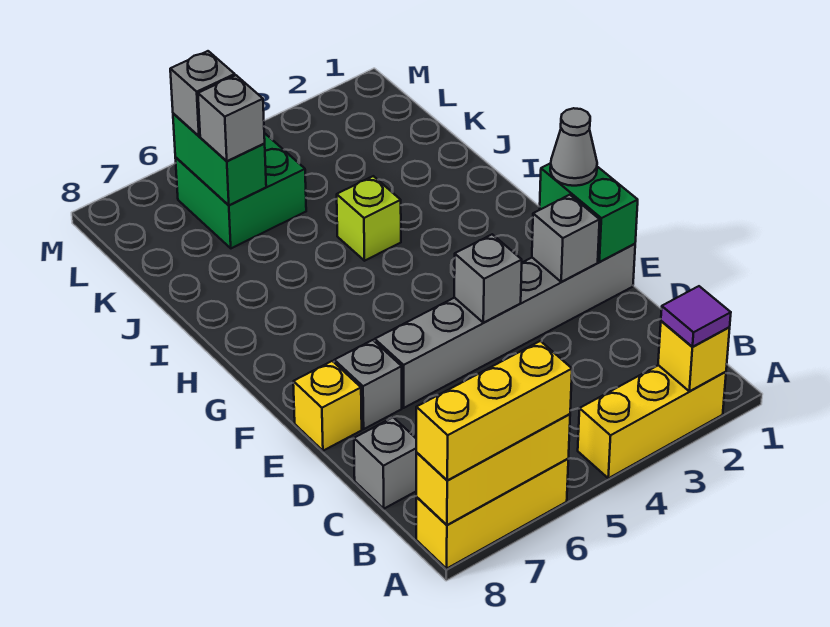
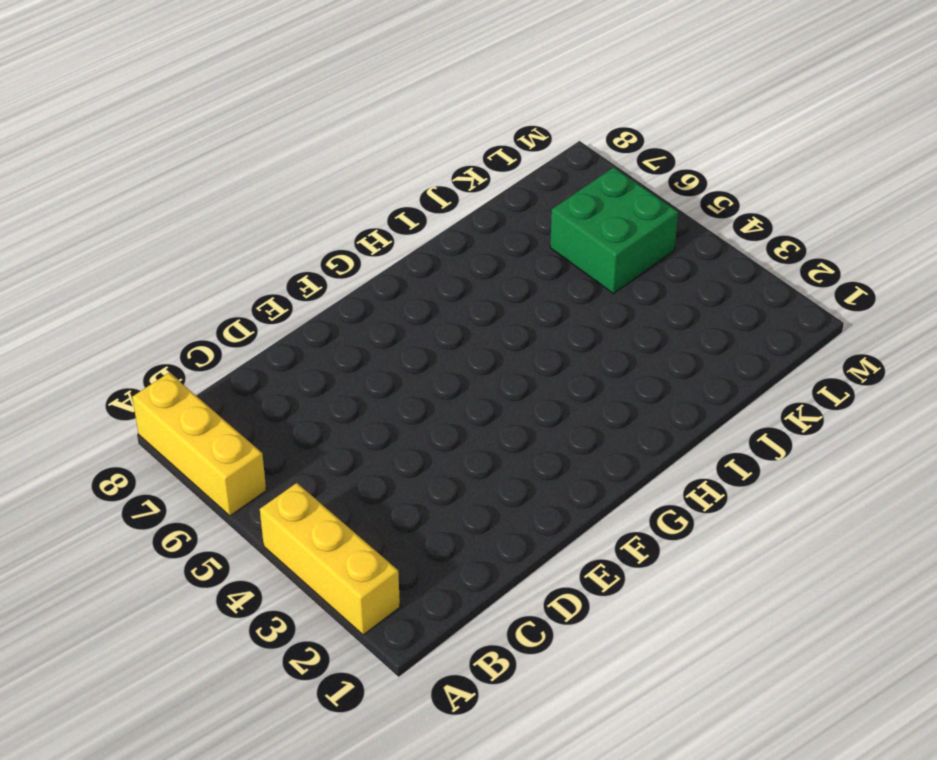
none -> grey 1x1 brick [354,417,417,509]
none -> grey 1x6 brick [375,244,635,408]
none -> grey 1x1 brick [334,340,402,429]

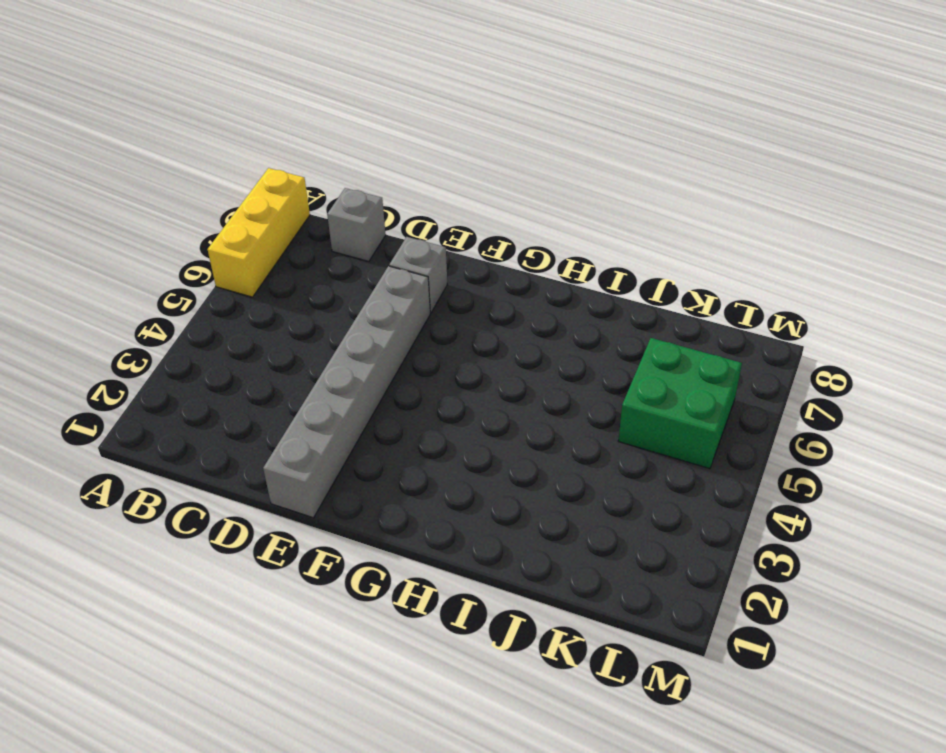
none -> yellow 1x3 brick [578,365,726,478]
none -> yellow 1x1 brick [293,361,362,451]
none -> lime 1x1 brick [337,176,401,261]

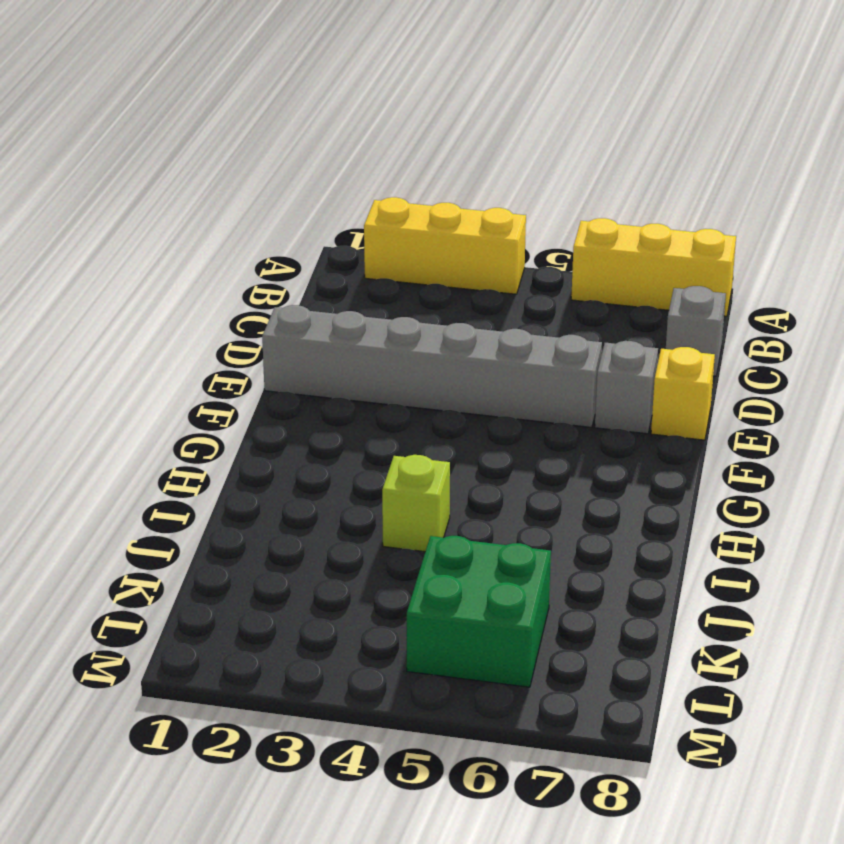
none -> yellow 1x1 brick [658,321,730,391]
none -> yellow 1x3 brick [416,414,570,525]
none -> green 1x2 brick [540,163,638,262]

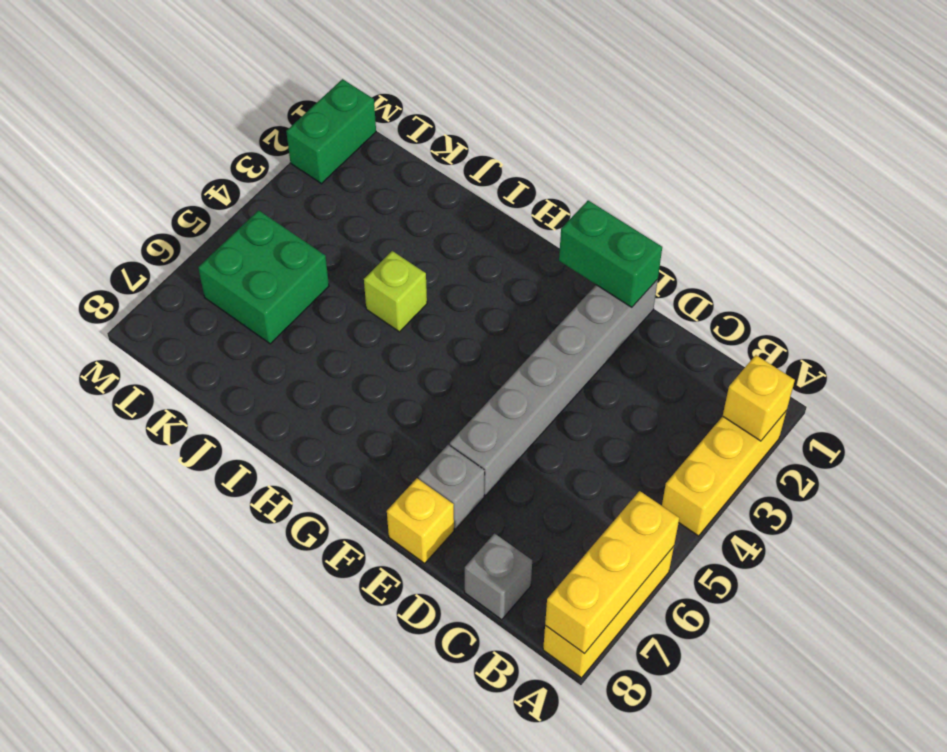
green 1x2 brick [286,79,376,184] -> green 1x2 brick turned to [173,113,266,205]
none -> grey 1x1 brick [532,195,600,282]
none -> grey 1x1 brick [454,234,522,323]
none -> purple 1x1 tile [661,286,731,347]

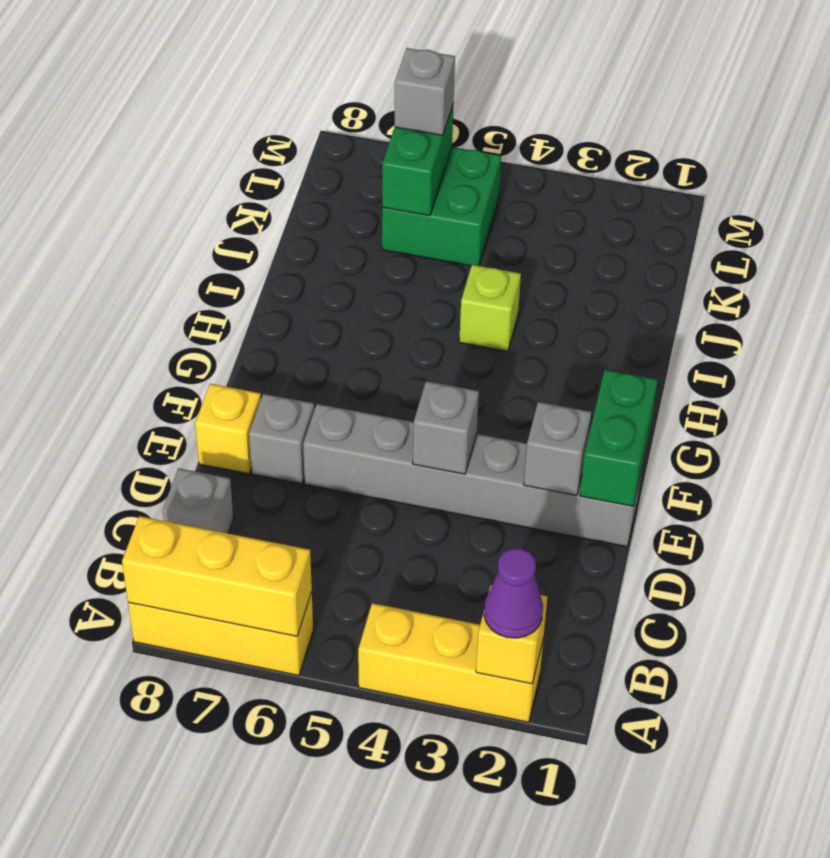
purple 1x1 cone [484,548,543,638] -> purple 1x1 tile [661,286,731,347]
none -> yellow 1x3 brick [416,341,572,481]
none -> grey 1x1 cone [550,108,597,186]
none -> grey 1x1 brick [198,75,265,161]

